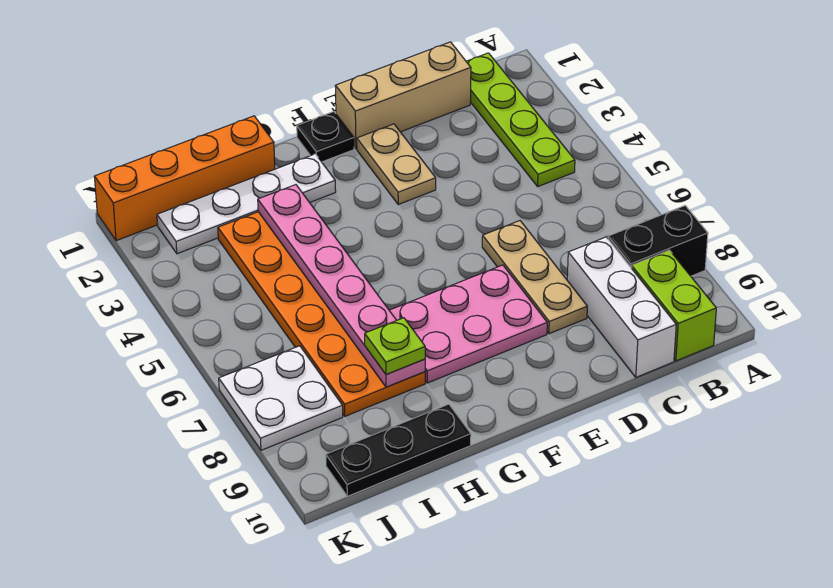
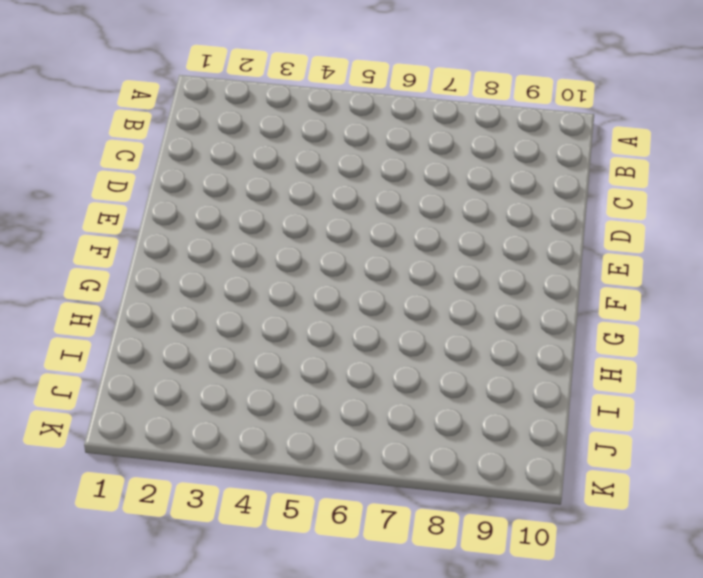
none -> black 1x2 brick [608,206,708,276]
none -> lime 1x4 plate [466,53,575,186]
none -> lime 1x2 brick [632,250,716,361]

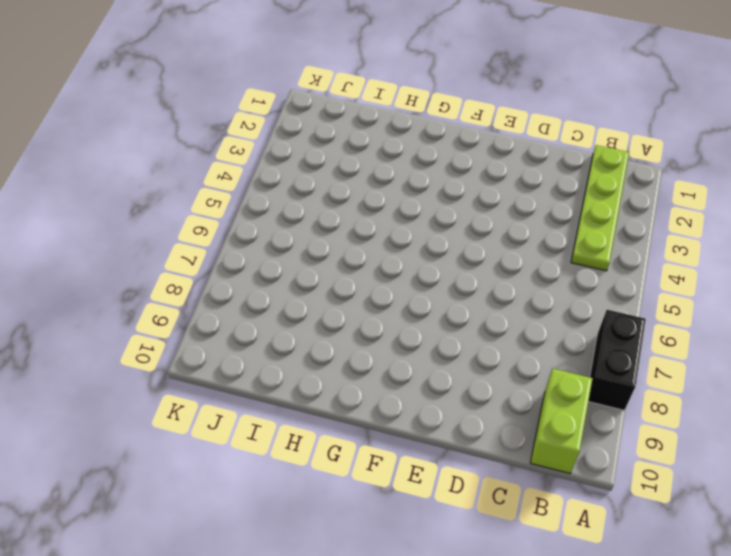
black 1x2 brick [589,310,646,410] -> black 1x2 brick turned to [608,206,708,276]
none -> tan 1x3 brick [335,42,471,149]
none -> white 1x3 brick [567,237,676,377]
none -> tan 1x3 plate [482,221,587,334]

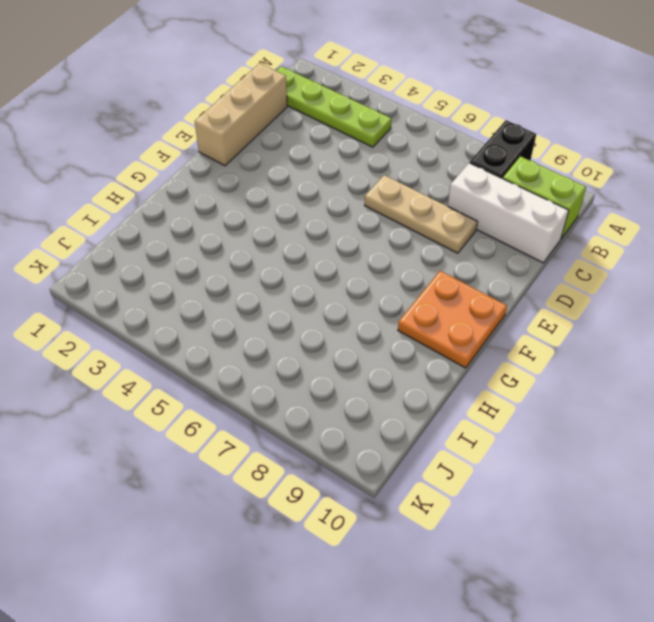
orange 2x2 plate [398,271,507,368] -> none
none -> tan 1x2 plate [357,124,436,204]
none -> pink 2x3 plate [389,265,547,383]
none -> black 1x1 plate [297,112,354,162]

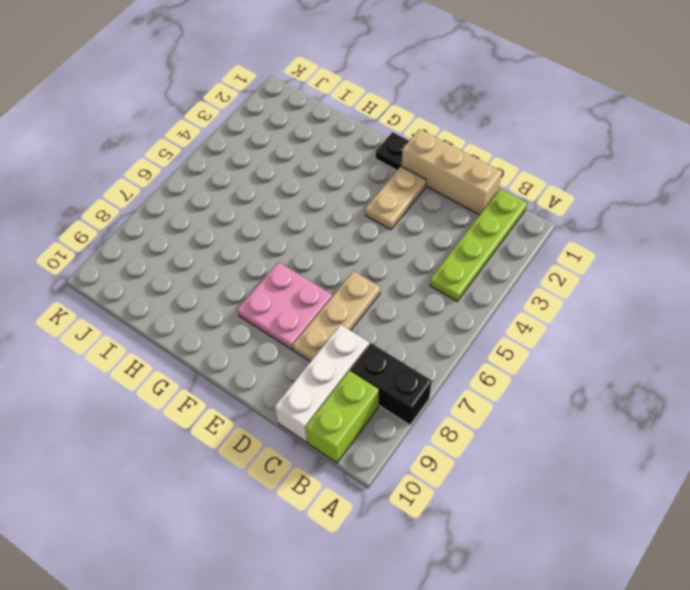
pink 2x2 plate [237,262,332,350] -> pink 2x3 plate [389,265,547,383]
none -> white 1x4 plate [157,154,336,254]
none -> orange 1x4 brick [94,116,275,241]
none -> orange 2x6 plate [218,212,425,416]

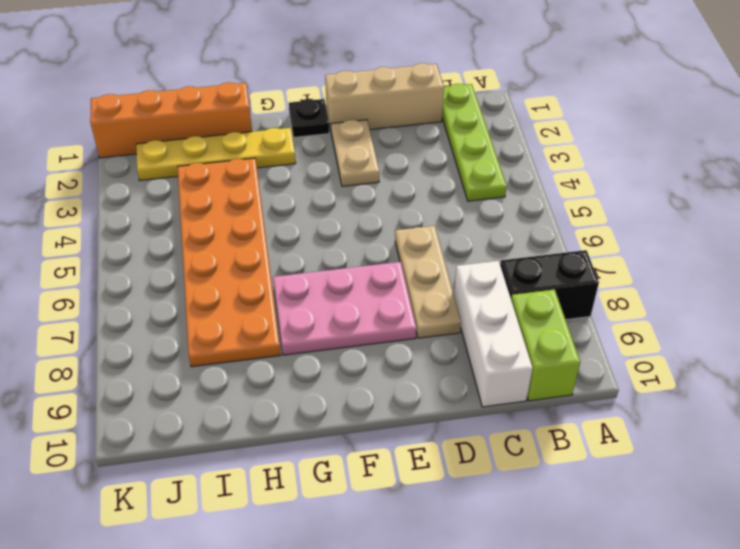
yellow 1x4 plate [136,128,296,180] -> white 1x4 plate [157,154,336,254]
none -> black 1x3 plate [326,404,471,496]
none -> white 2x2 plate [219,346,343,450]
none -> pink 1x6 plate [258,185,425,387]

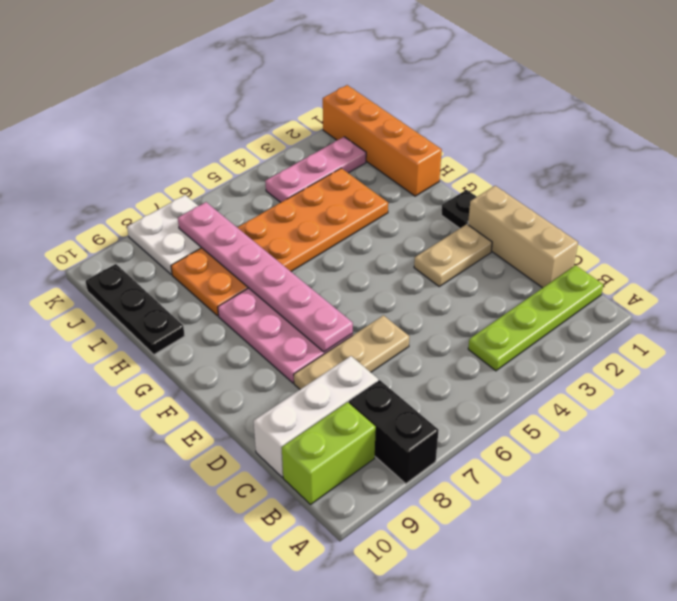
pink 1x6 plate [178,202,353,352] -> pink 1x6 plate turned to [258,185,425,387]
pink 1x3 plate [265,137,366,202] -> white 1x4 plate [157,154,336,254]
none -> lime 1x1 plate [365,318,425,374]

